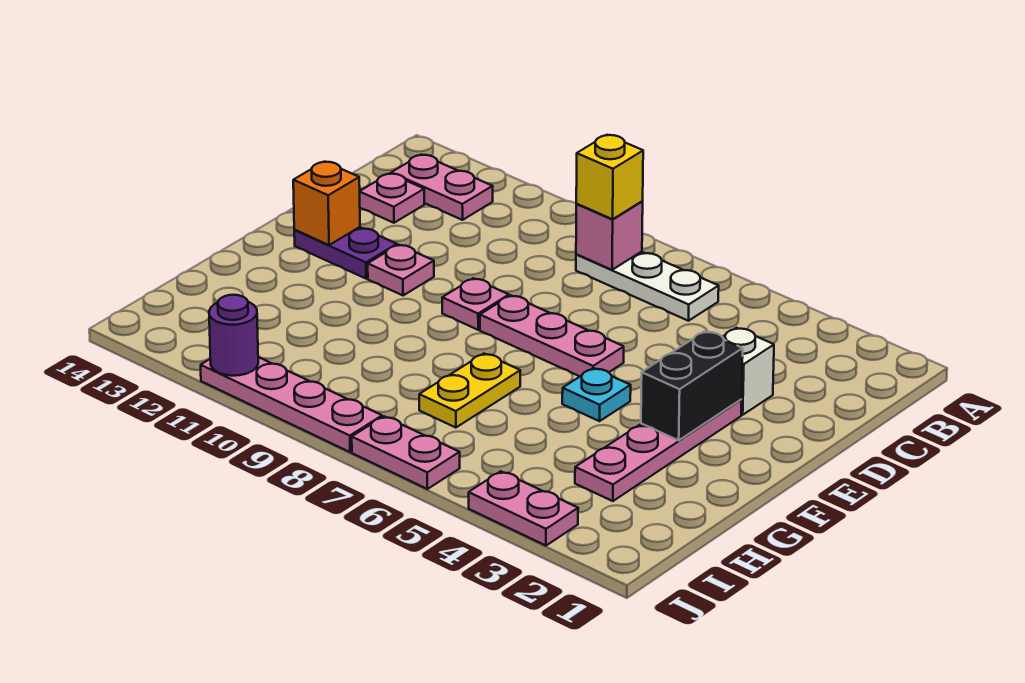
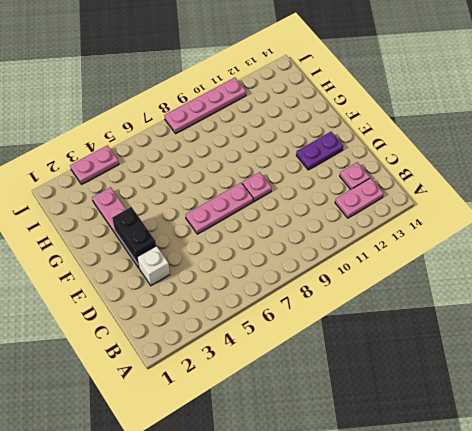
none -> white 1x3 plate [576,252,719,321]
none -> pink 1x1 plate [368,245,434,295]
none -> cyan 1x1 plate [562,368,631,421]

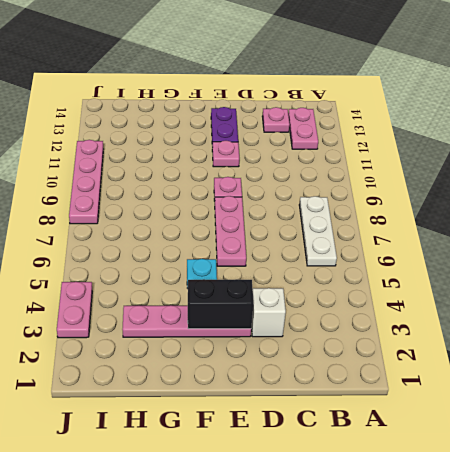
none -> yellow 1x2 plate [419,354,520,428]
none -> pink 1x2 plate [352,416,460,489]
none -> pink 1x1 brick [576,202,643,270]

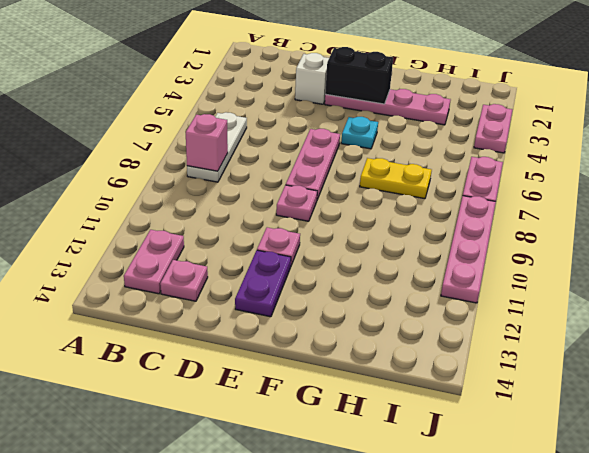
none -> orange 1x1 brick [293,162,360,245]
none -> purple 1x1 round brick [209,295,258,376]
none -> yellow 1x1 brick [576,135,643,219]

